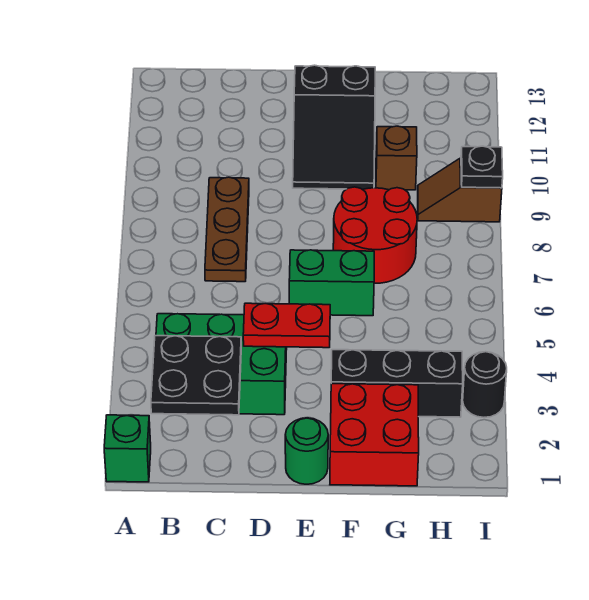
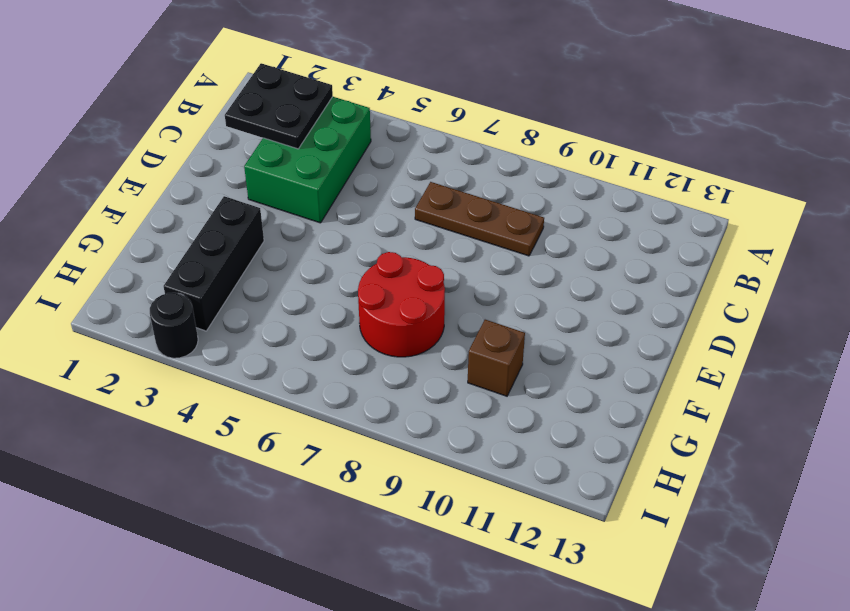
none -> green 1x1 brick [104,415,151,482]
none -> green 1x1 round brick [285,418,328,484]
none -> green 1x2 brick [289,250,374,316]

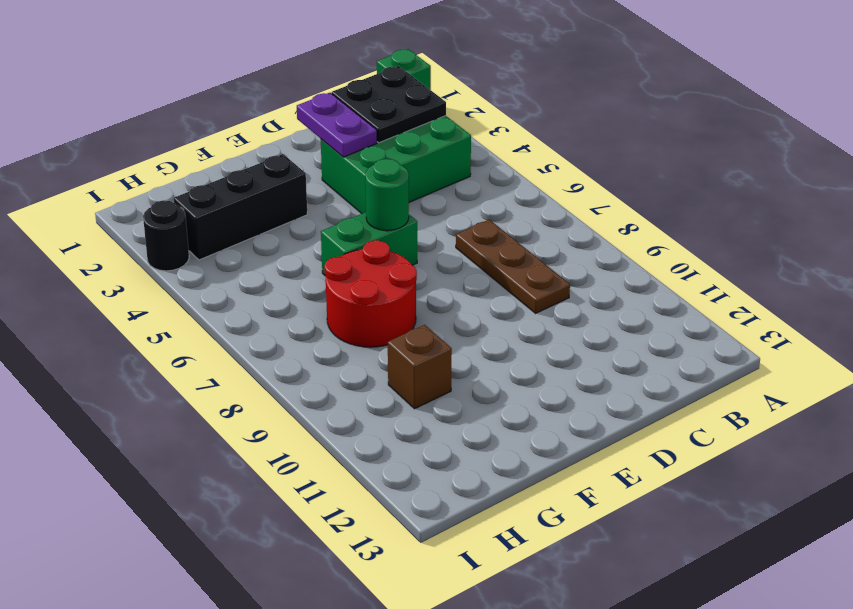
purple 1x2 plate [297,93,377,157] -> none
green 1x1 round brick [365,159,409,231] -> green 1x1 round brick moved to [285,418,328,484]
none -> black 2x3 slope [293,65,375,189]
none -> red 2x2 brick [330,384,419,486]
none -> brown 1x2 slope [418,158,502,222]

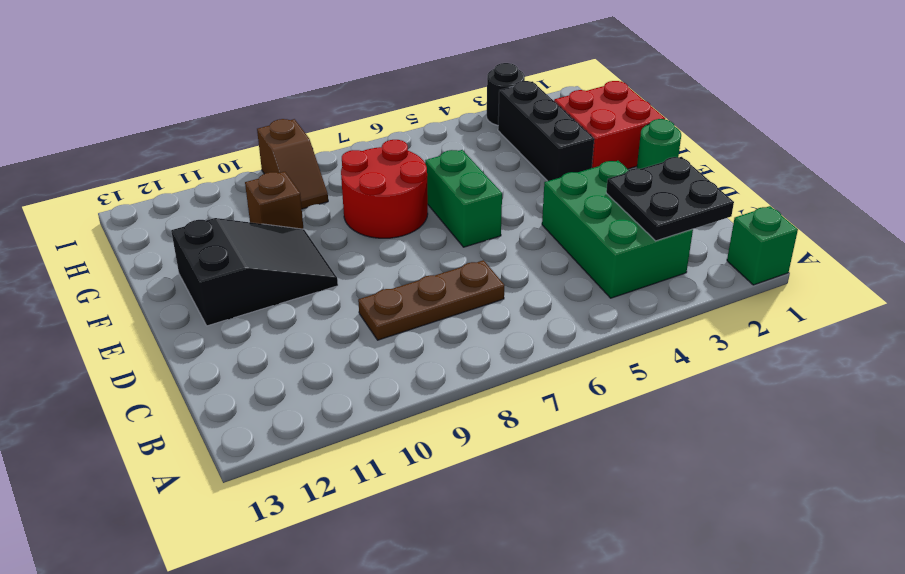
none -> red 1x2 plate [243,303,330,348]
none -> black 1x1 plate [461,146,503,188]

